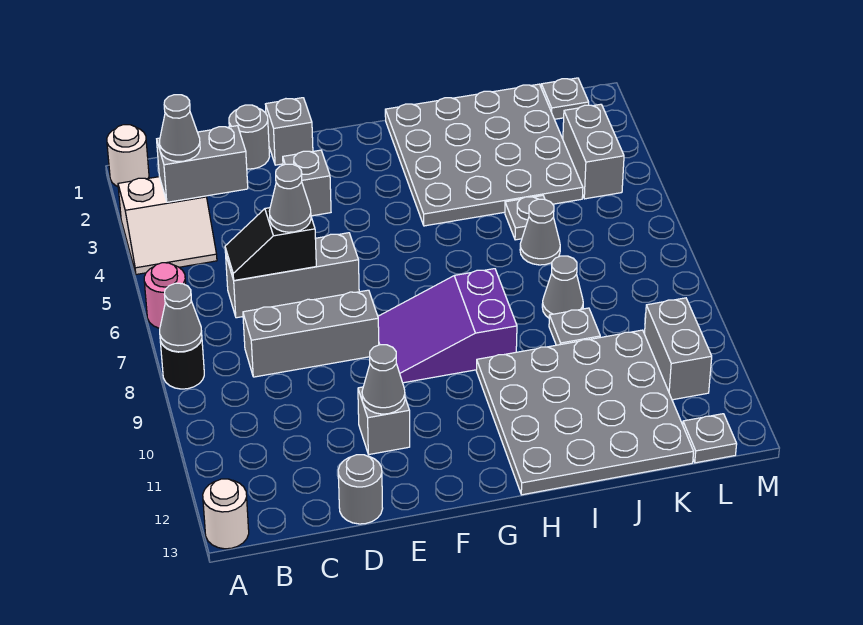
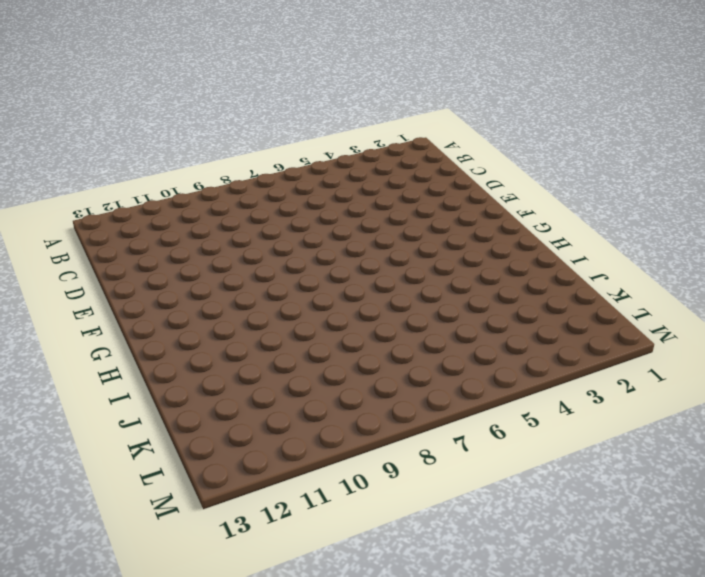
none -> white 1x1 round brick [107,125,149,187]
none -> white 2x2 slope [118,177,217,274]
none -> pink 1x1 round brick [144,263,186,328]

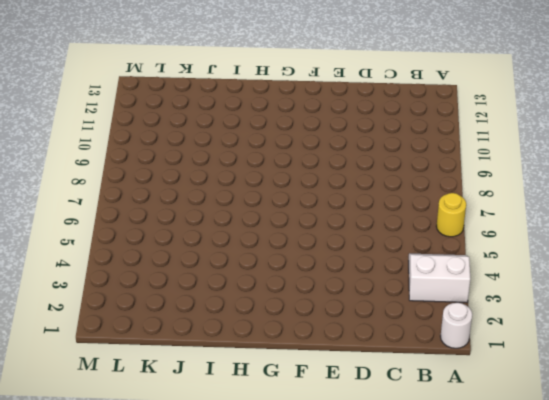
yellow 1x1 round brick [436,193,466,237] -> pink 1x1 round brick [144,263,186,328]
none -> black 1x1 round brick [160,339,204,389]
none -> white 1x1 round brick [203,479,249,549]
none -> grey 1x3 brick [226,233,359,318]

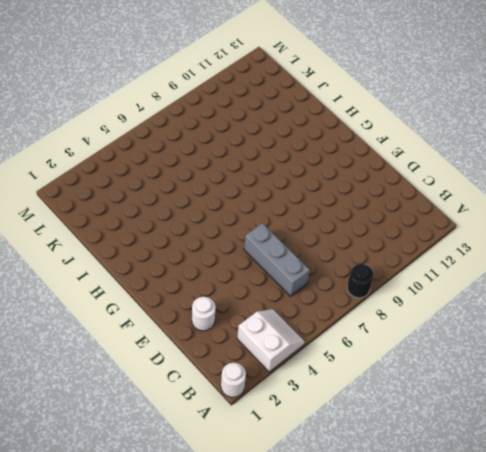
white 1x1 round brick [192,297,216,331] -> white 1x1 round brick moved to [203,479,249,549]
none -> pink 1x1 round brick [144,263,186,328]
none -> grey 1x3 brick [243,290,379,377]
none -> grey 1x1 round brick [229,105,270,169]

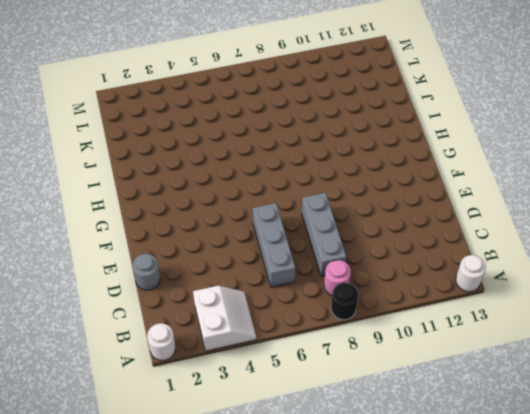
pink 1x1 round brick [324,260,351,296] -> pink 1x1 round brick moved to [144,263,186,328]
none -> grey 1x1 round brick [338,455,383,524]
none -> grey 1x1 brick [266,98,313,165]
none -> grey 1x1 brick [283,150,331,216]

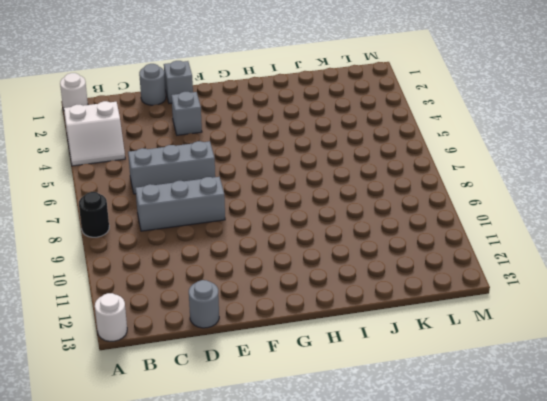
none -> pink 1x1 round brick [144,263,186,328]
none -> grey 1x1 brick [358,387,410,454]
none -> purple 2x3 slope [378,269,517,383]

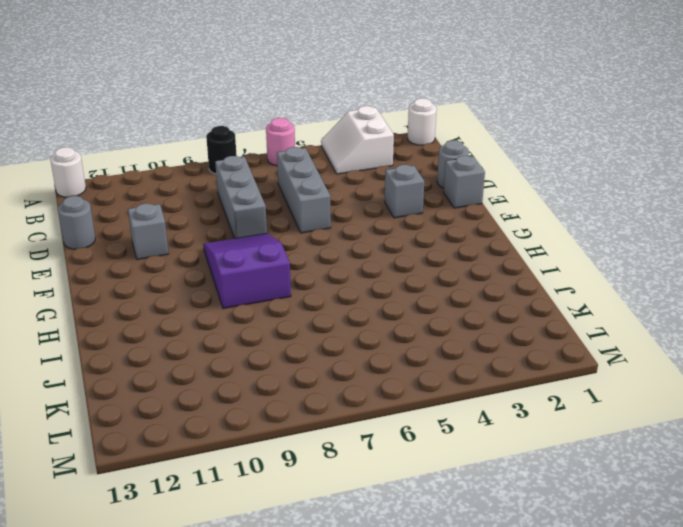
none -> grey 4x4 plate [385,84,583,226]
none -> grey 4x4 plate [476,330,694,495]
none -> grey 1x1 plate [505,196,545,240]

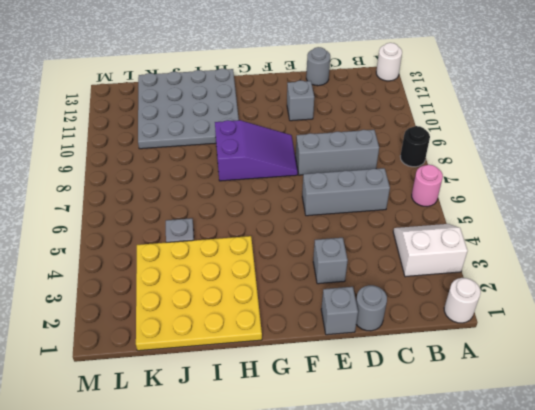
yellow 4x4 plate [136,236,262,351] -> grey 4x4 plate [385,84,583,226]
none -> grey 1x1 cone [520,199,560,265]
none -> grey 1x1 cone [542,256,583,318]
none -> grey 1x1 plate [549,308,600,345]

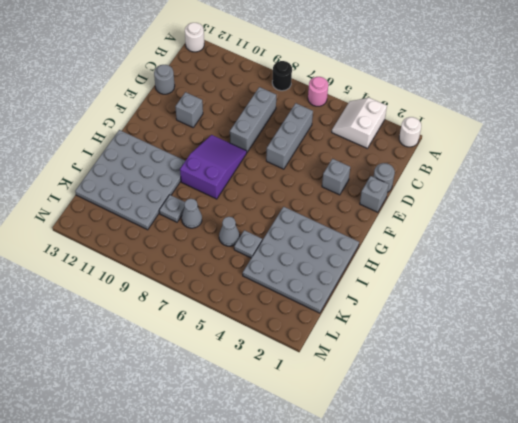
none -> grey 1x1 plate [541,78,589,119]
none -> grey 1x2 brick [563,104,624,199]
none -> grey 1x2 brick [644,298,712,400]

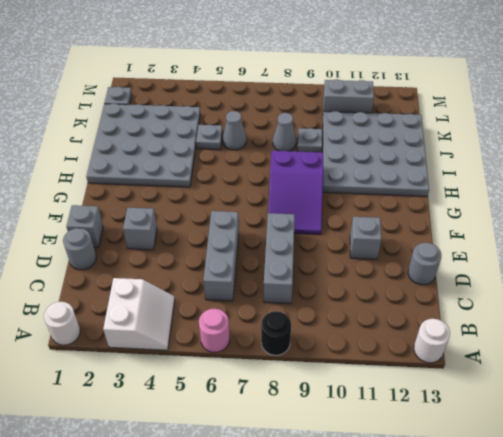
none -> grey 1x2 brick [563,104,624,199]
none -> grey 1x1 plate [683,414,737,463]
none -> grey 1x1 cone [160,283,202,352]

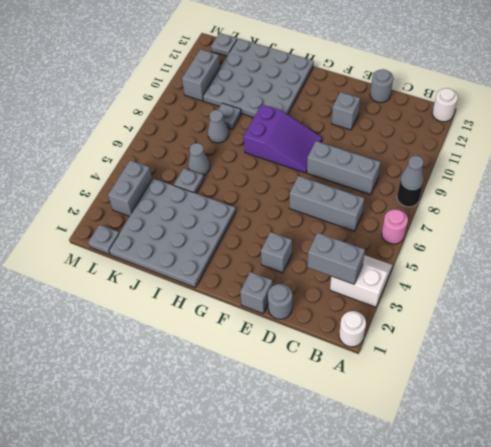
none -> black 1x2 slope [225,208,316,280]
none -> grey 1x1 cone [362,345,405,414]
none -> grey 1x1 cone [160,95,200,162]

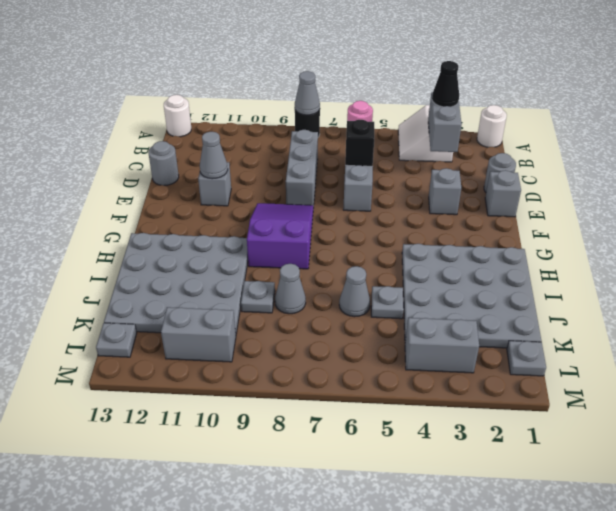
black 1x1 cone [432,61,459,107] -> grey 1x1 cone [160,95,200,162]
none -> grey 1x1 cone [269,164,311,232]

